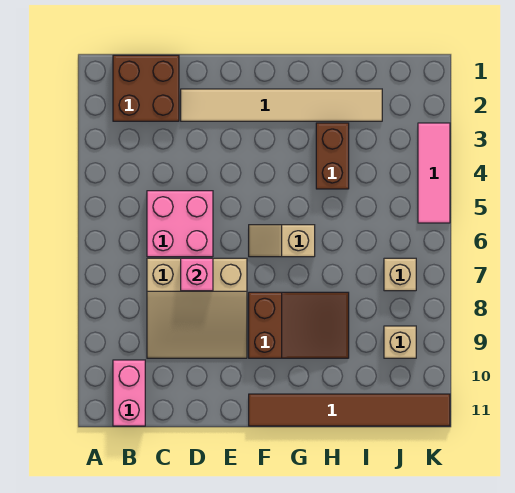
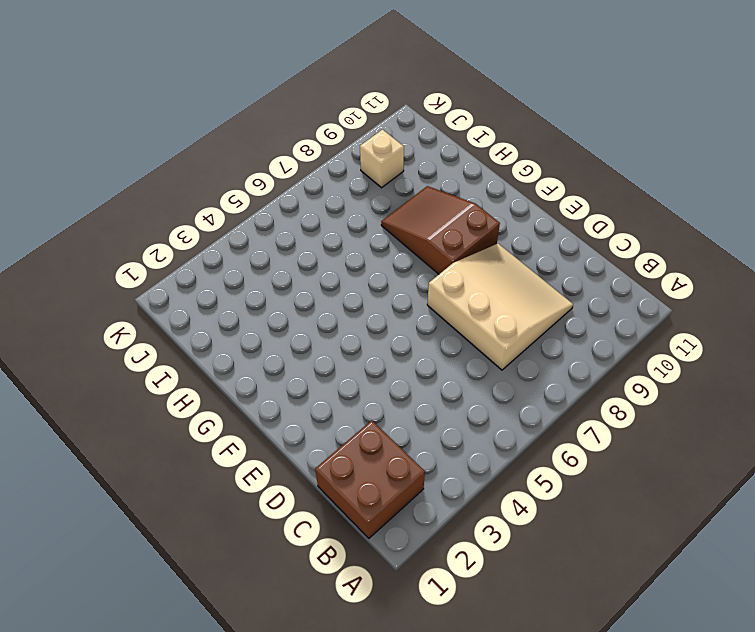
none -> pink 1x2 brick [113,360,145,426]
none -> pink 2x2 brick [147,191,213,257]
none -> tan 1x6 tile [181,89,382,121]

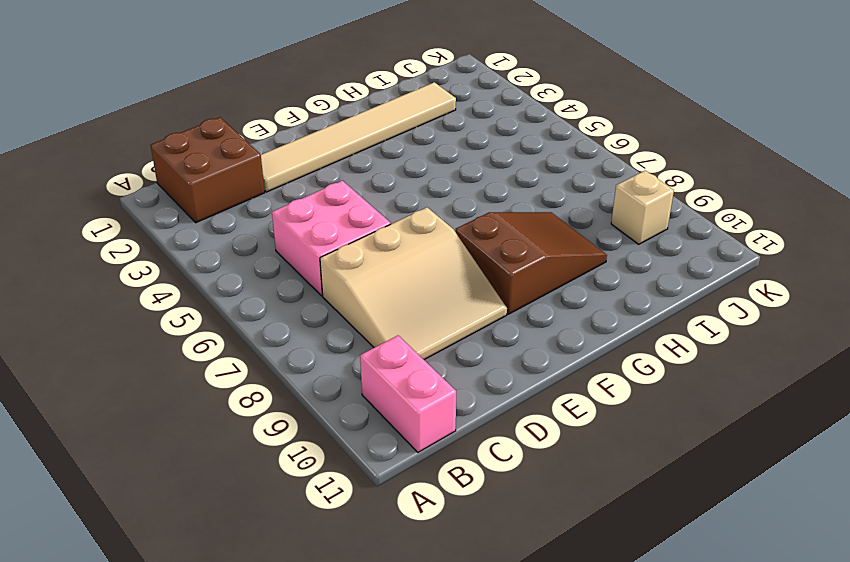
none -> tan 1x2 slope [249,225,315,257]
none -> brown 1x6 tile [249,394,450,426]
none -> brown 1x2 brick [316,123,349,189]

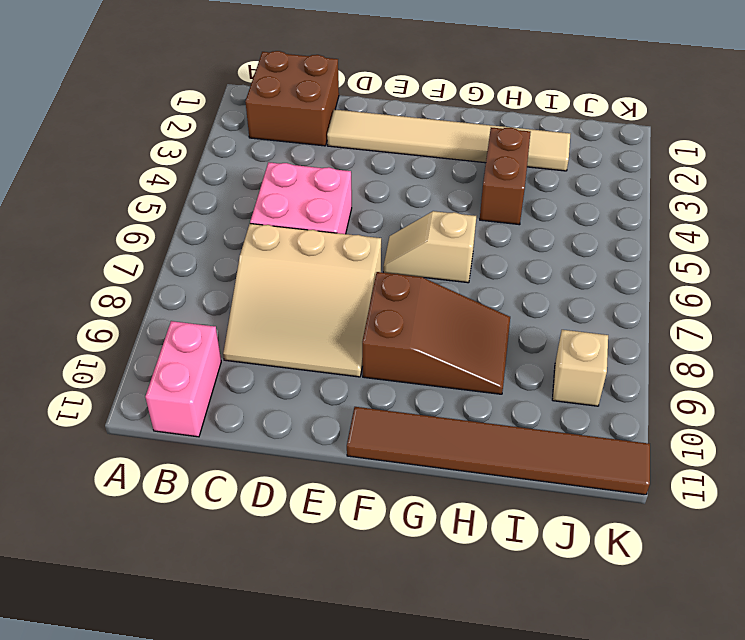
none -> tan 1x1 brick [384,258,416,291]
none -> pink 1x3 tile [418,123,450,223]
none -> pink 1x1 brick [181,258,213,291]

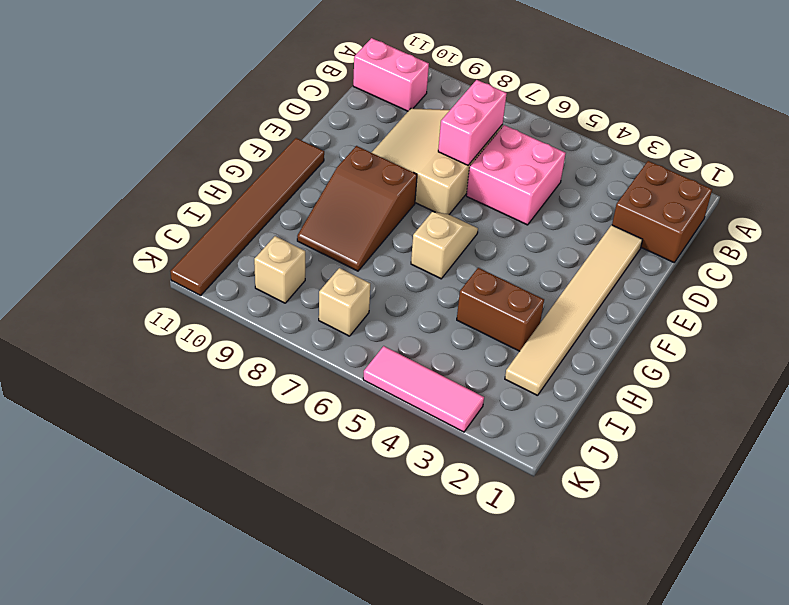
pink 1x2 brick [438,80,507,165] -> pink 1x1 brick [181,258,213,291]

